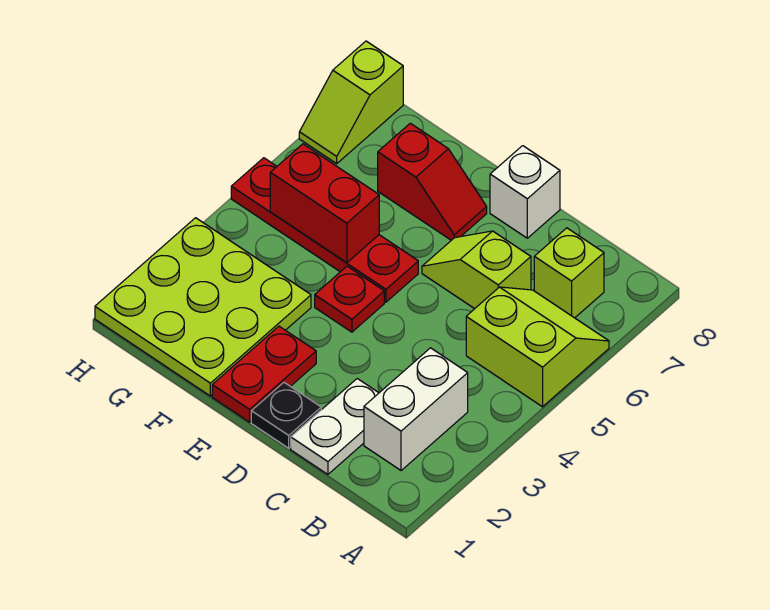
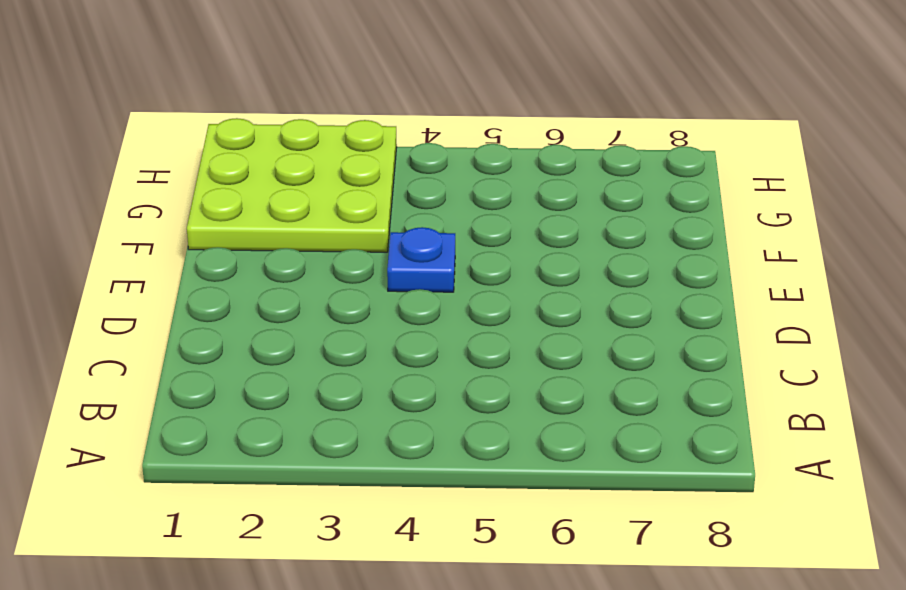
blue 1x1 plate [387,227,455,292] -> red 1x1 plate [315,266,384,332]
none -> lime 2x2 slope [466,287,609,407]
none -> white 1x2 brick [364,348,468,471]
none -> lime 1x1 brick [534,228,604,318]

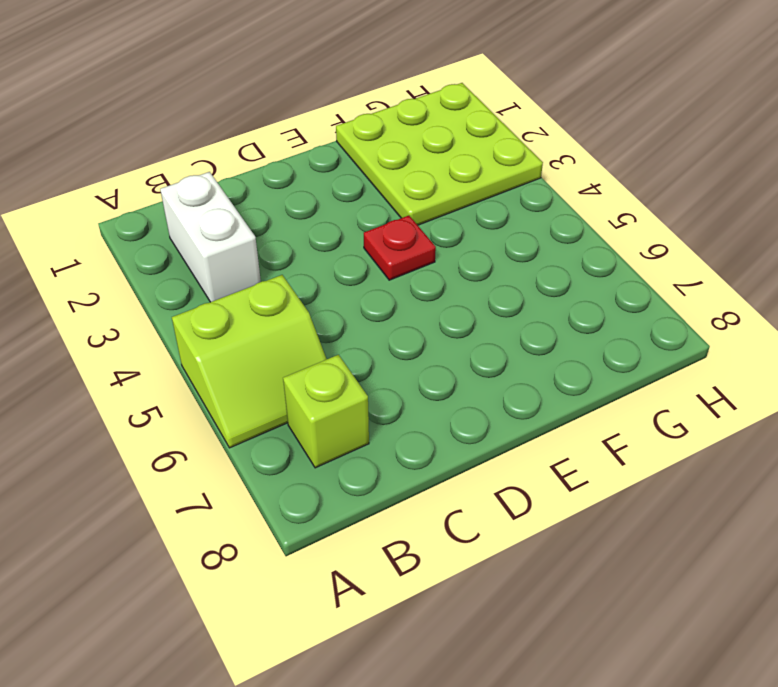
none -> white 1x2 plate [291,379,378,474]
none -> lime 1x2 slope [422,231,531,309]
none -> black 1x1 plate [251,383,321,448]

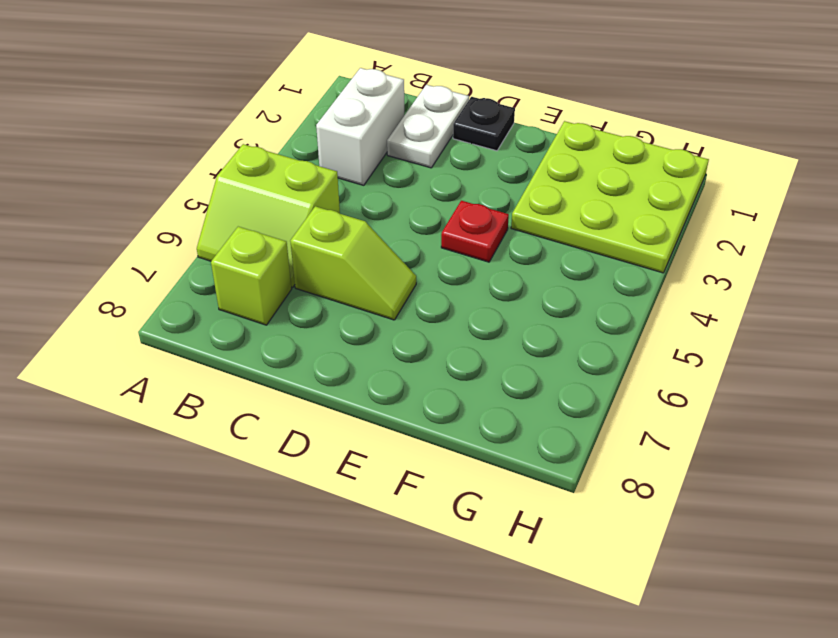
none -> white 1x1 brick [490,146,560,238]
none -> red 1x2 plate [212,326,316,422]
none -> red 1x4 plate [231,158,418,302]

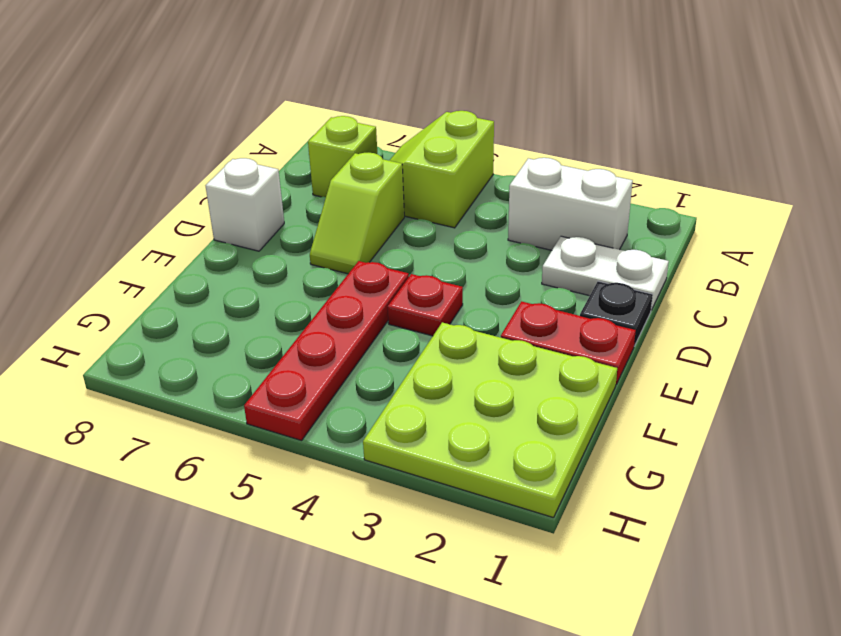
none -> red 1x2 slope [378,123,487,240]
none -> lime 1x2 slope [299,41,403,164]
none -> red 1x2 brick [270,144,379,263]

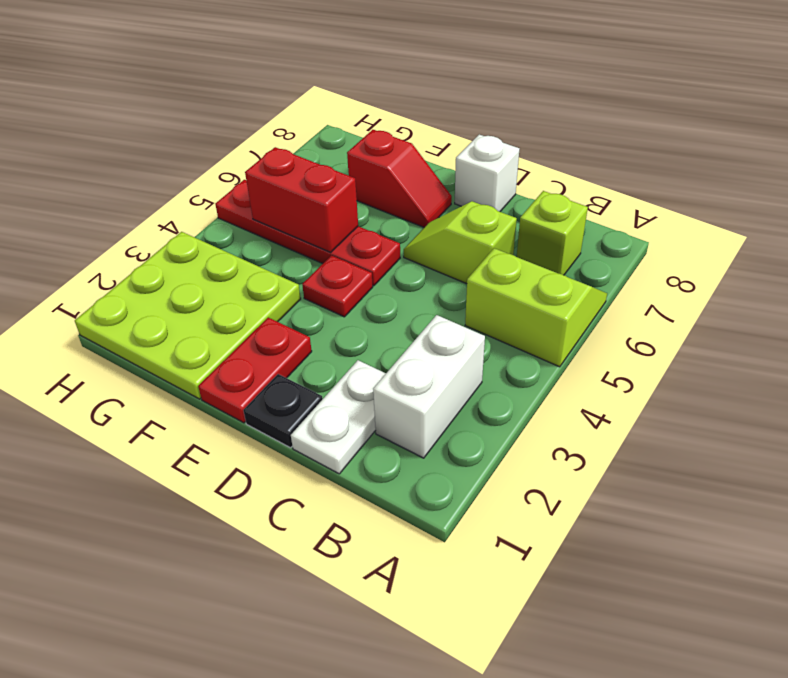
none -> lime 1x2 slope [299,41,403,164]

